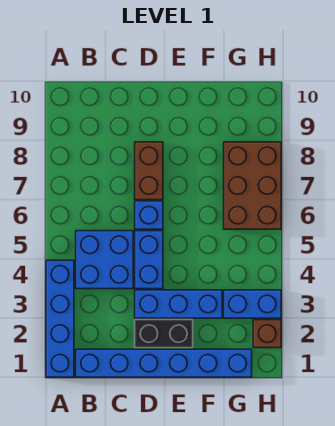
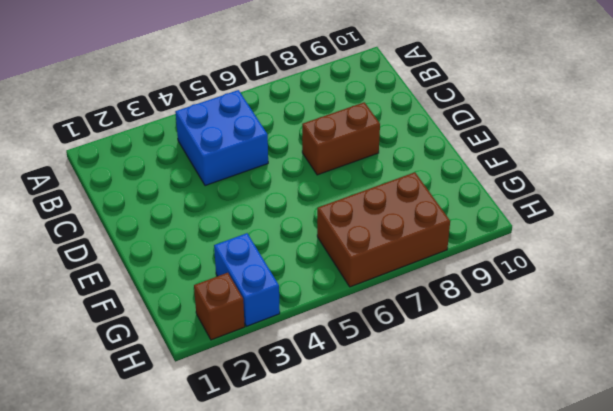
none -> blue 1x4 brick [46,260,74,377]
none -> blue 1x6 brick [76,349,252,377]

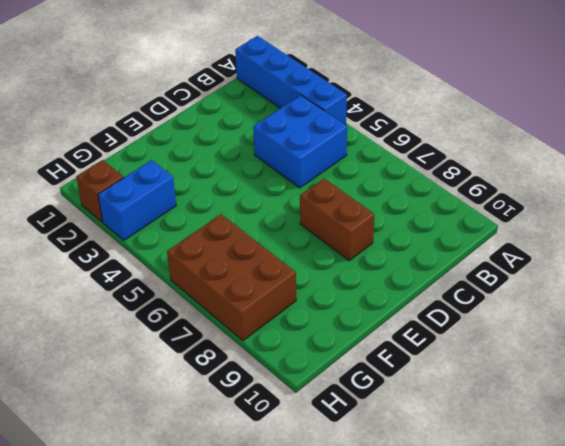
none -> blue 1x6 brick [76,349,252,377]
none -> black 1x2 brick [135,320,193,348]

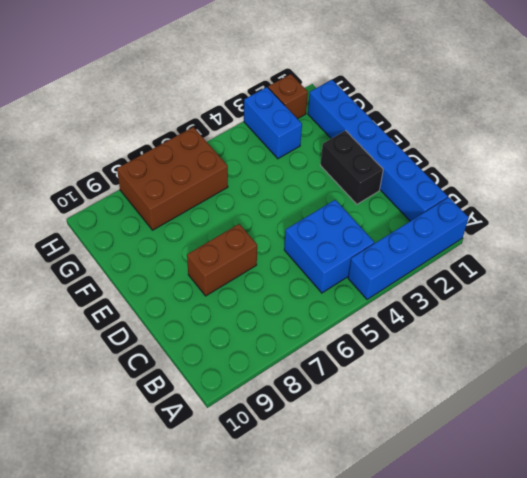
none -> blue 1x3 brick [135,290,222,318]
none -> blue 1x2 brick [135,231,163,289]

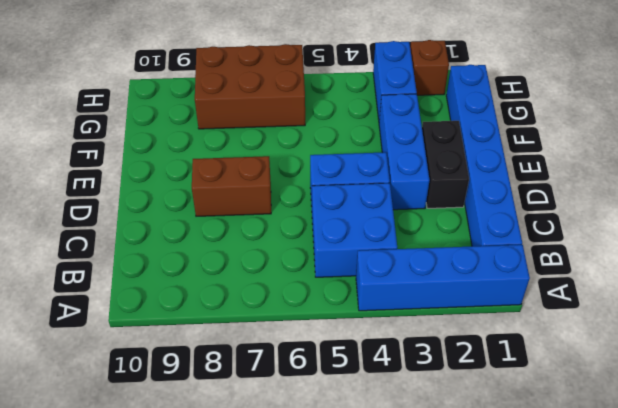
none -> blue 1x1 brick [135,201,163,229]

